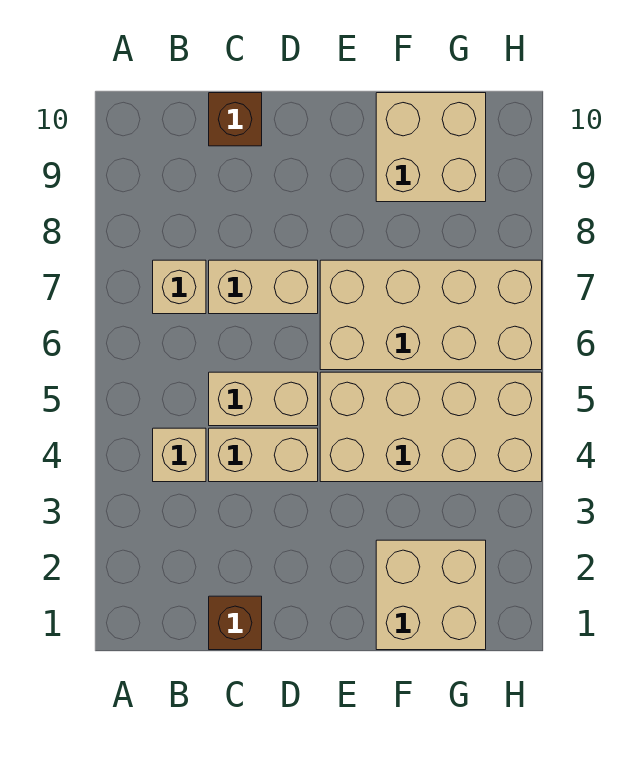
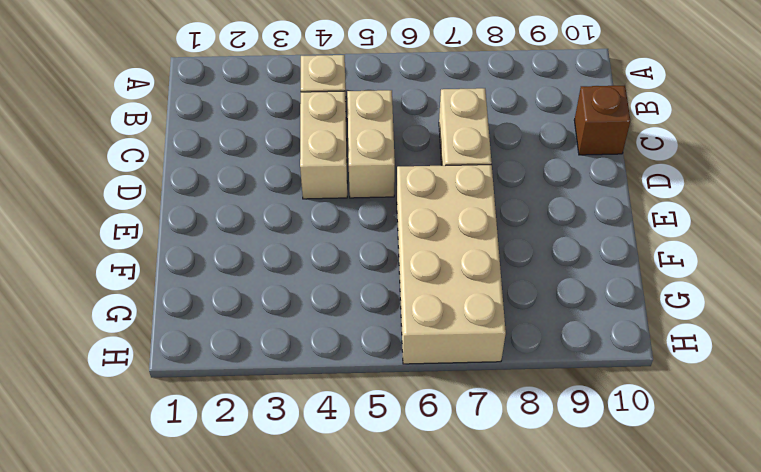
none -> tan 1x1 brick [153,260,206,314]
none -> brown 1x1 brick [209,596,262,650]

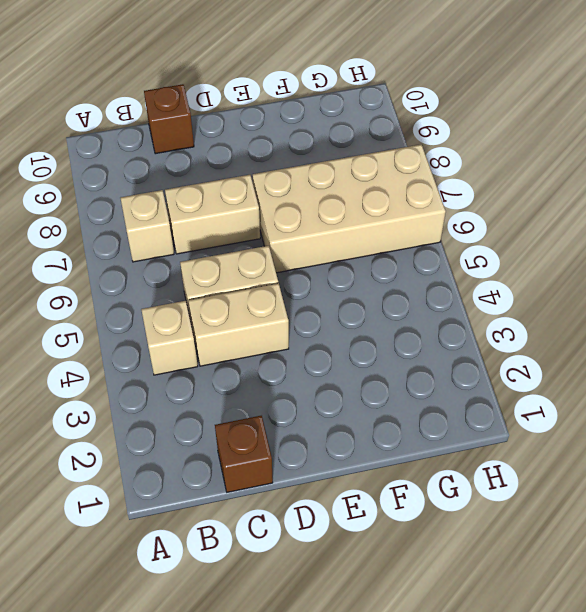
none -> tan 2x4 brick [320,372,542,482]
none -> tan 2x2 brick [376,540,486,650]

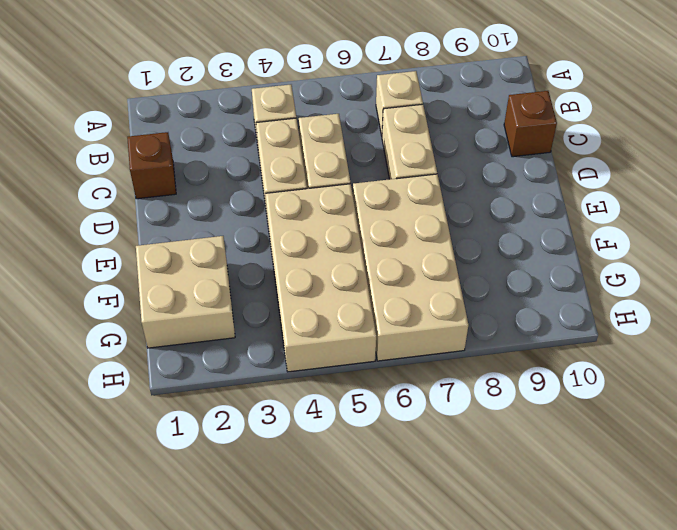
none -> tan 2x2 brick [376,93,486,202]

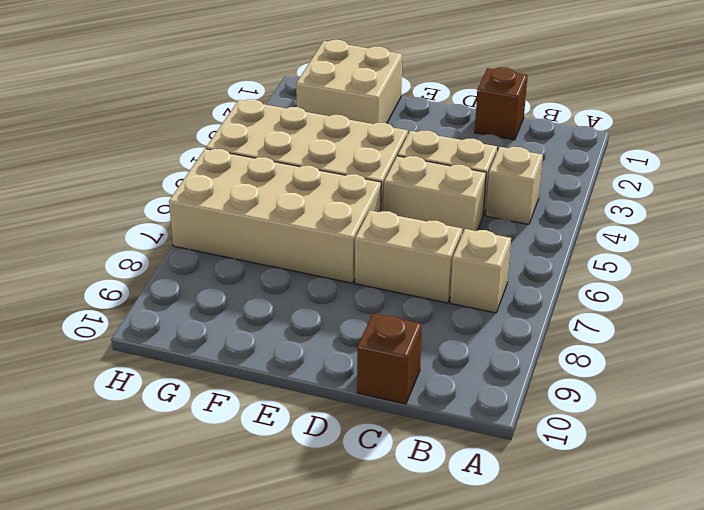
none -> tan 2x2 brick [376,93,486,202]

